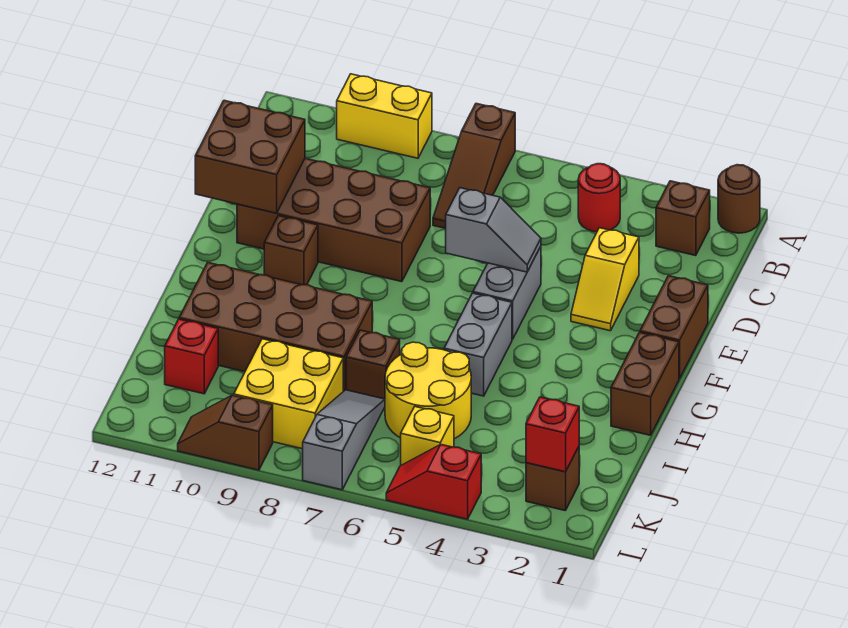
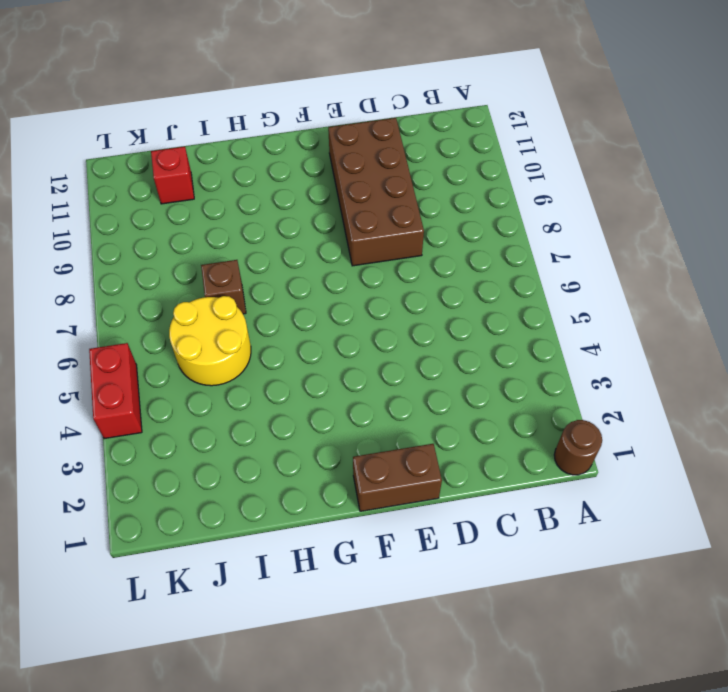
red 1x2 brick [89,343,142,439] -> red 1x2 slope [386,444,481,519]
none -> brown 1x3 slope [433,104,515,228]
none -> yellow 1x2 brick [337,74,432,158]
none -> brown 1x1 brick [656,181,710,256]

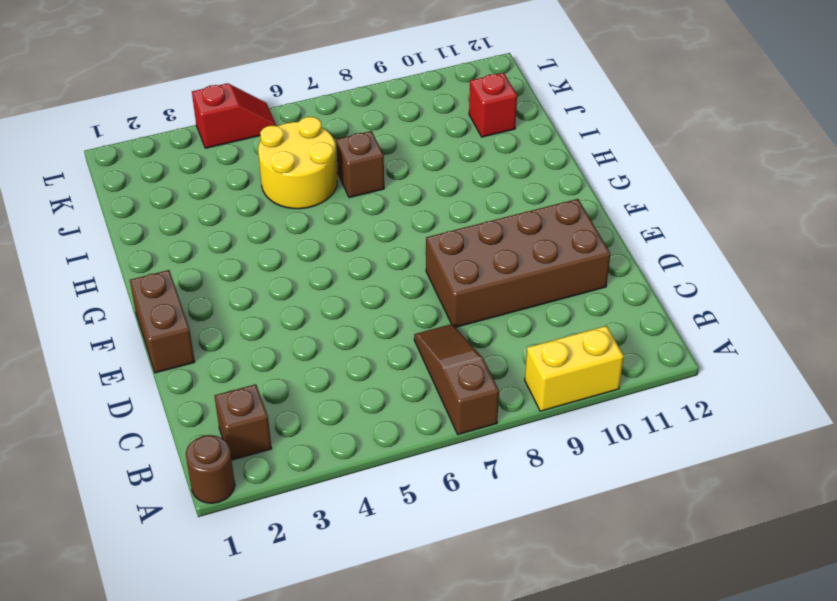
none -> red 1x1 round brick [578,164,620,232]
none -> yellow 1x2 slope [571,228,639,331]
none -> grey 1x2 brick [473,246,541,339]

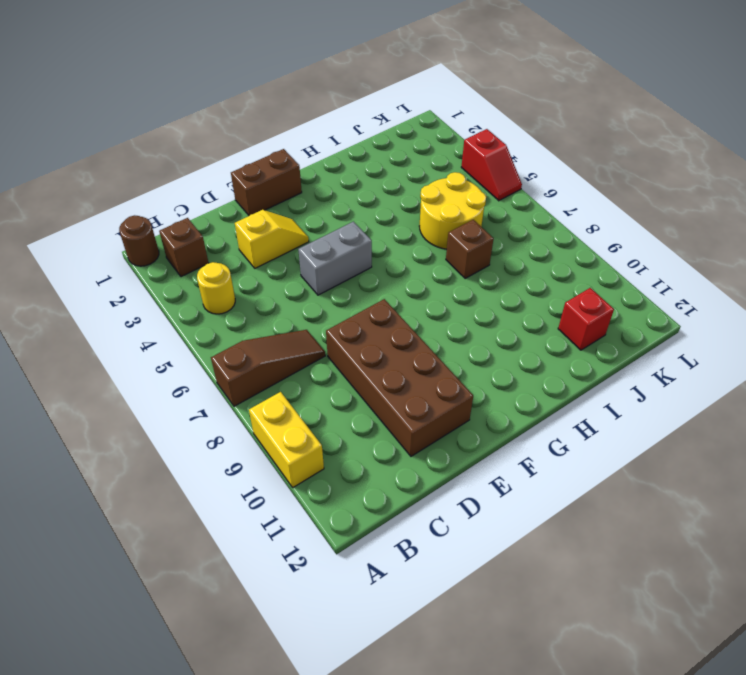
yellow 1x1 round brick [197,262,235,314] -> red 1x1 round brick [578,164,620,232]
none -> brown 1x1 brick [264,216,318,285]
none -> brown 1x2 brick [611,332,679,435]
none -> grey 1x2 brick [444,293,512,396]

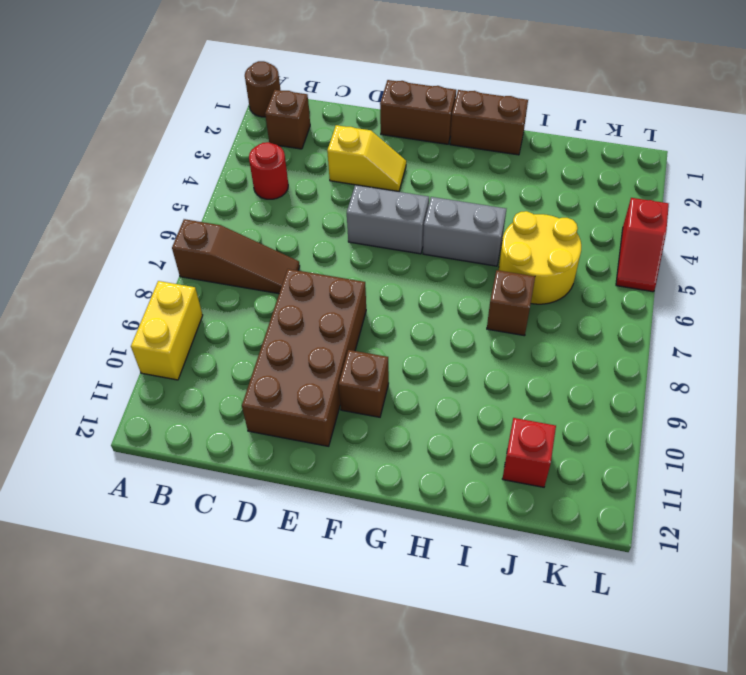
none -> brown 2x4 brick [179,263,372,391]
none -> grey 1x3 slope [303,390,385,490]
none -> yellow 2x2 brick [234,339,343,449]

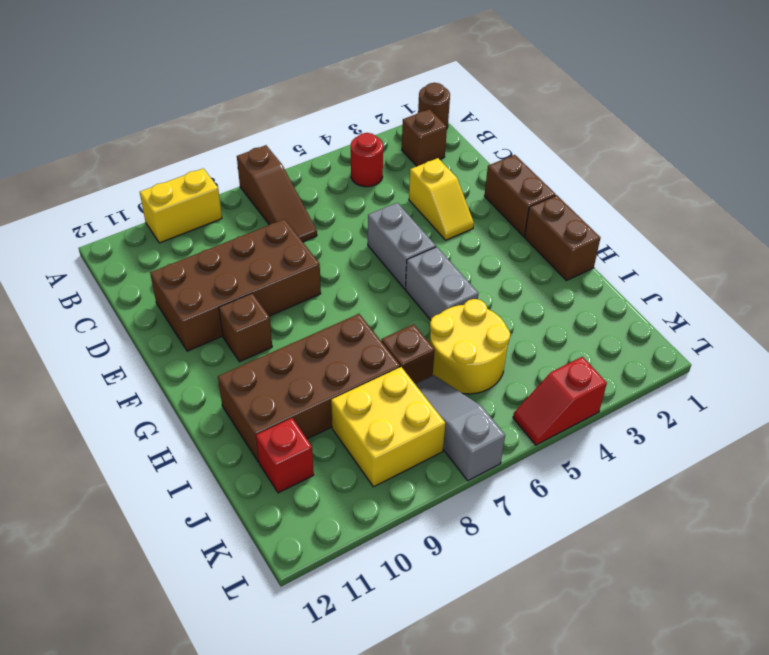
none -> brown 1x1 brick [526,447,579,511]
none -> yellow 1x1 brick [401,407,454,465]
none -> brown 1x2 slope [178,395,273,470]

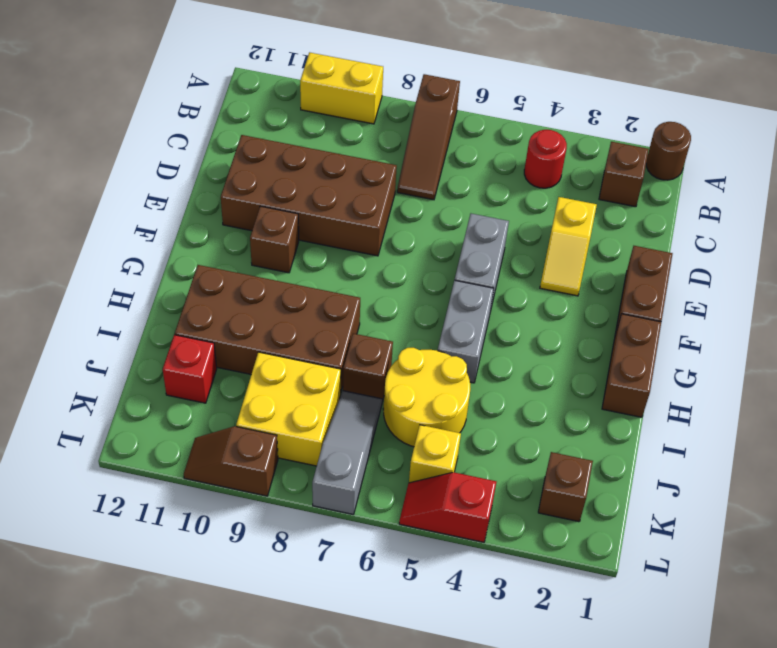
none -> brown 2x2 brick [195,100,305,213]
none -> grey 1x2 slope [446,188,541,272]
none -> red 1x1 brick [526,397,579,472]

